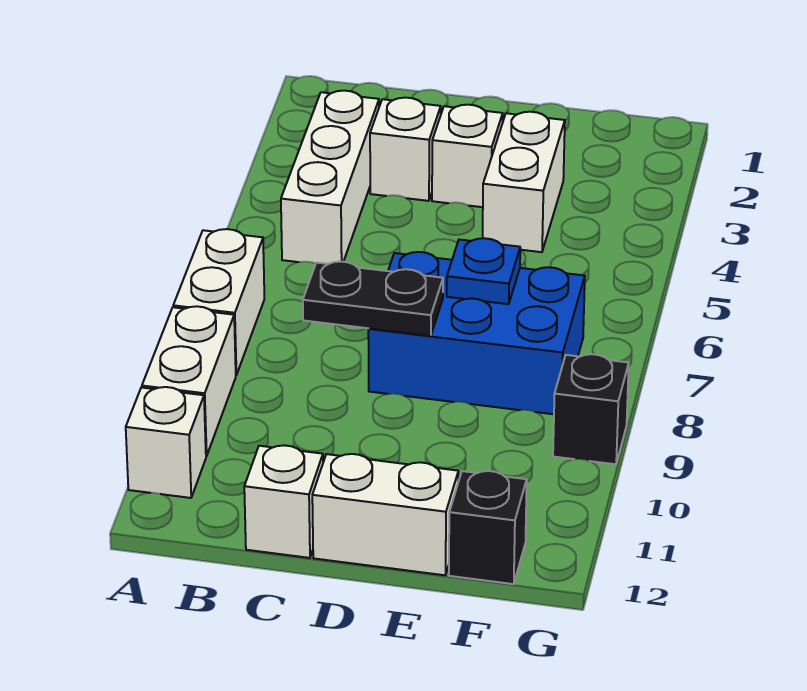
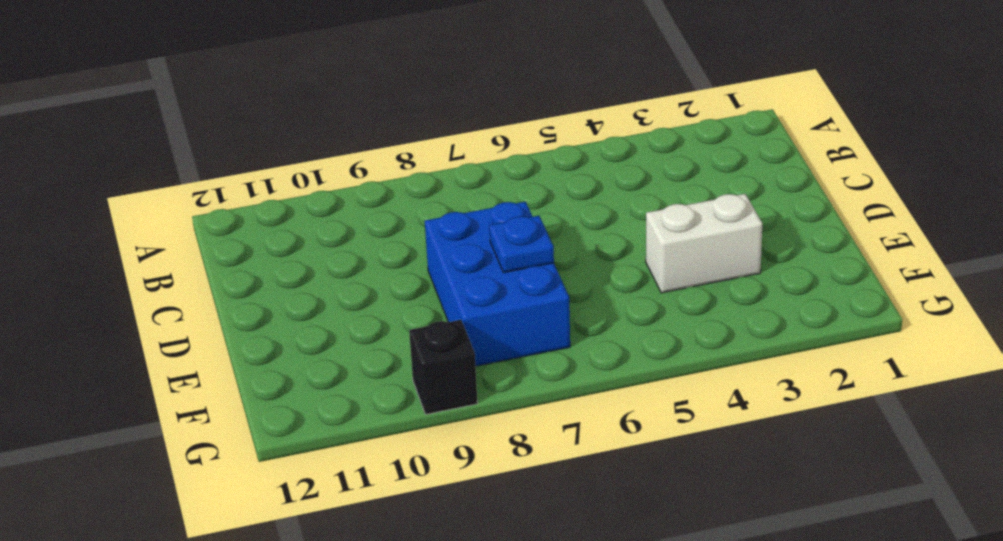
none -> white 1x2 brick [173,229,264,375]
none -> white 1x2 brick [142,306,236,456]
none -> white 1x1 brick [126,387,206,498]

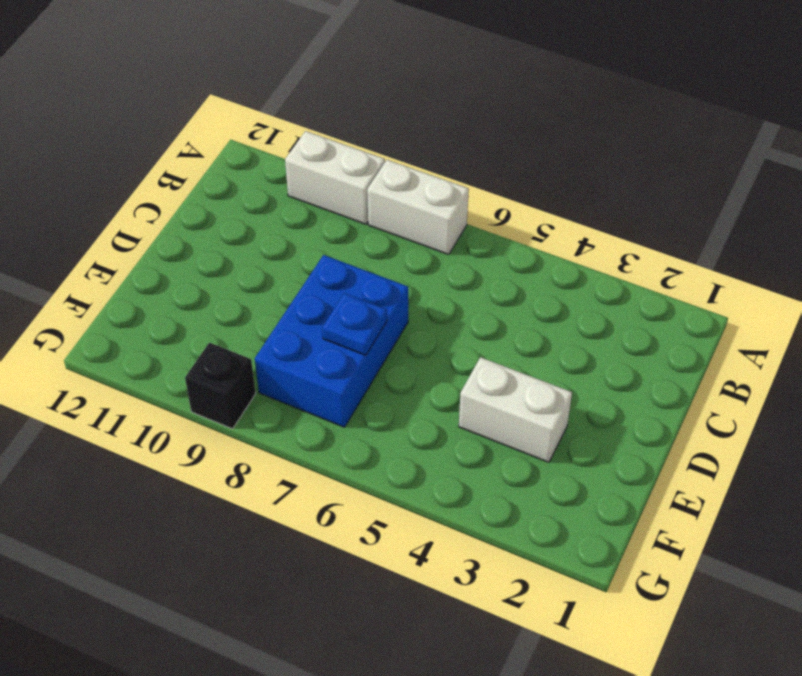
none -> white 1x1 brick [126,387,206,498]
none -> white 1x3 brick [281,91,379,264]
none -> white 1x1 brick [370,98,441,201]

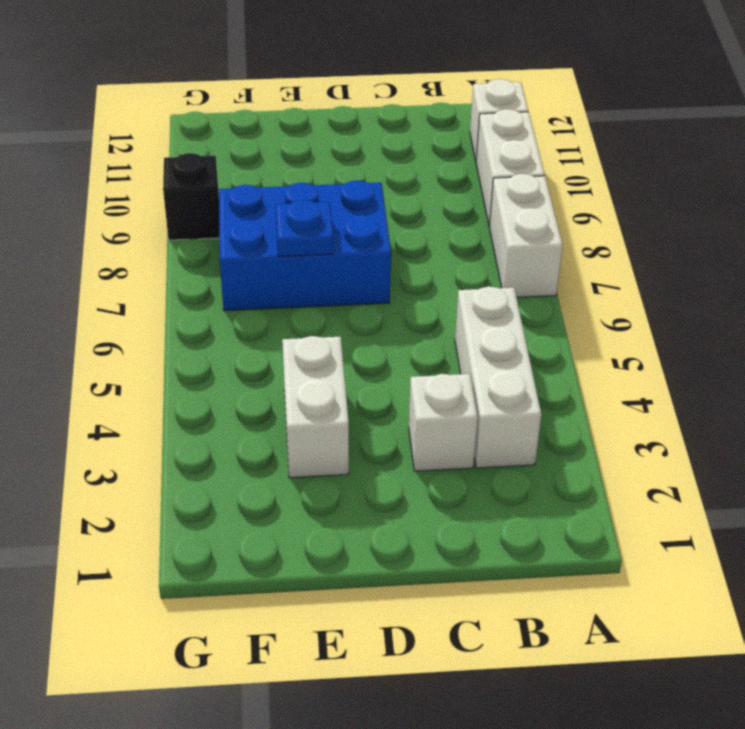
none -> white 1x1 brick [244,445,323,558]
none -> white 1x1 brick [432,105,503,207]
none -> white 1x2 brick [312,454,458,575]

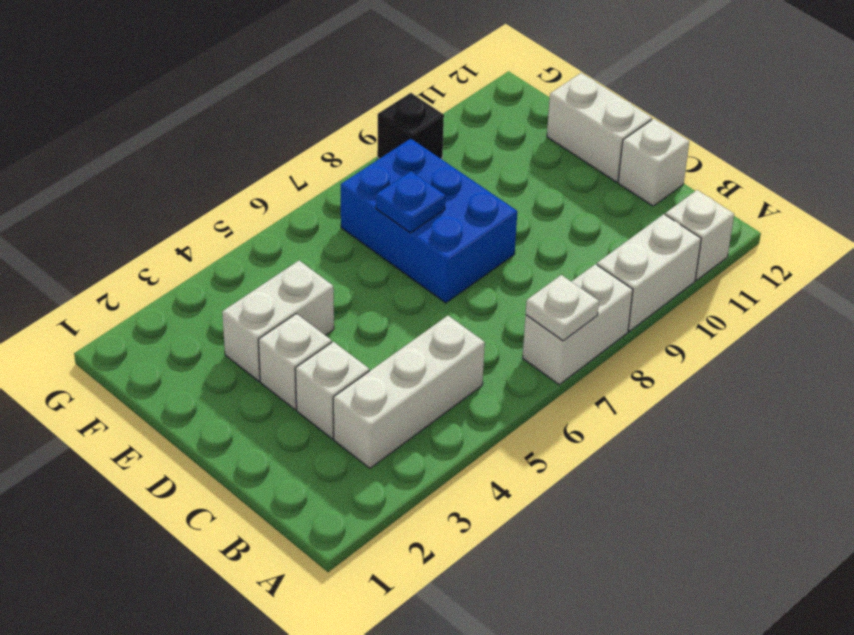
white 1x1 plate [526,275,599,341] -> none
none -> black 1x1 brick [449,471,527,584]
none -> black 1x2 plate [303,262,443,336]

